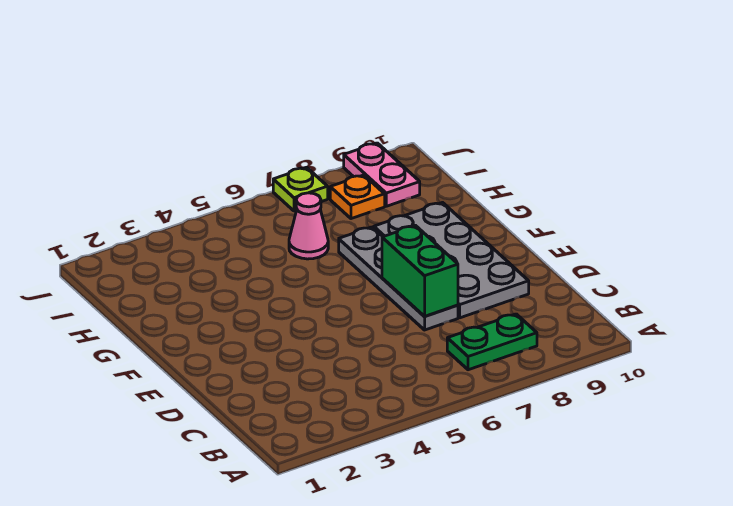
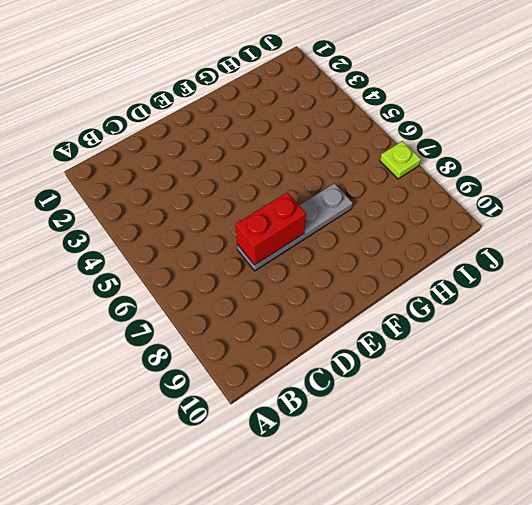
red 1x2 brick [236,193,306,265] -> green 1x2 brick [382,226,458,316]
none -> green 1x2 plate [447,314,537,370]
none -> grey 2x4 plate [374,203,529,318]

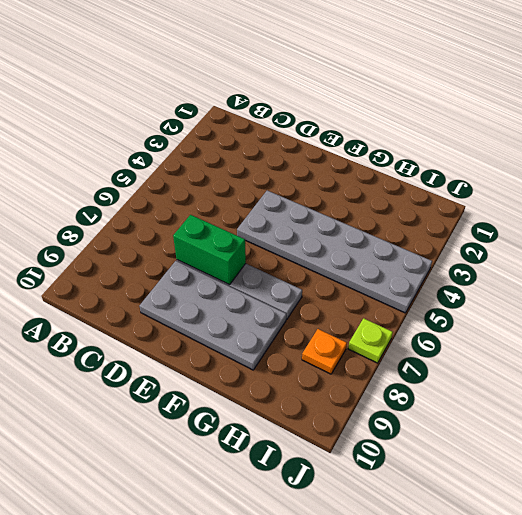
grey 2x6 plate [237,190,432,313] -> none
none -> green 1x2 plate [447,314,537,370]
none -> pink 1x1 cone [289,193,328,259]

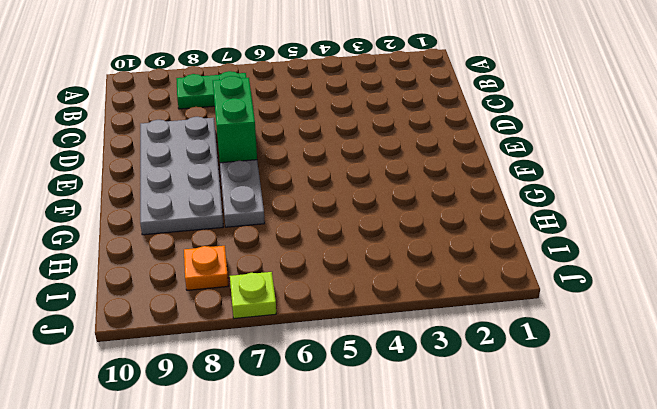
none -> pink 1x1 cone [289,193,328,259]
none -> pink 1x2 plate [344,143,420,206]

